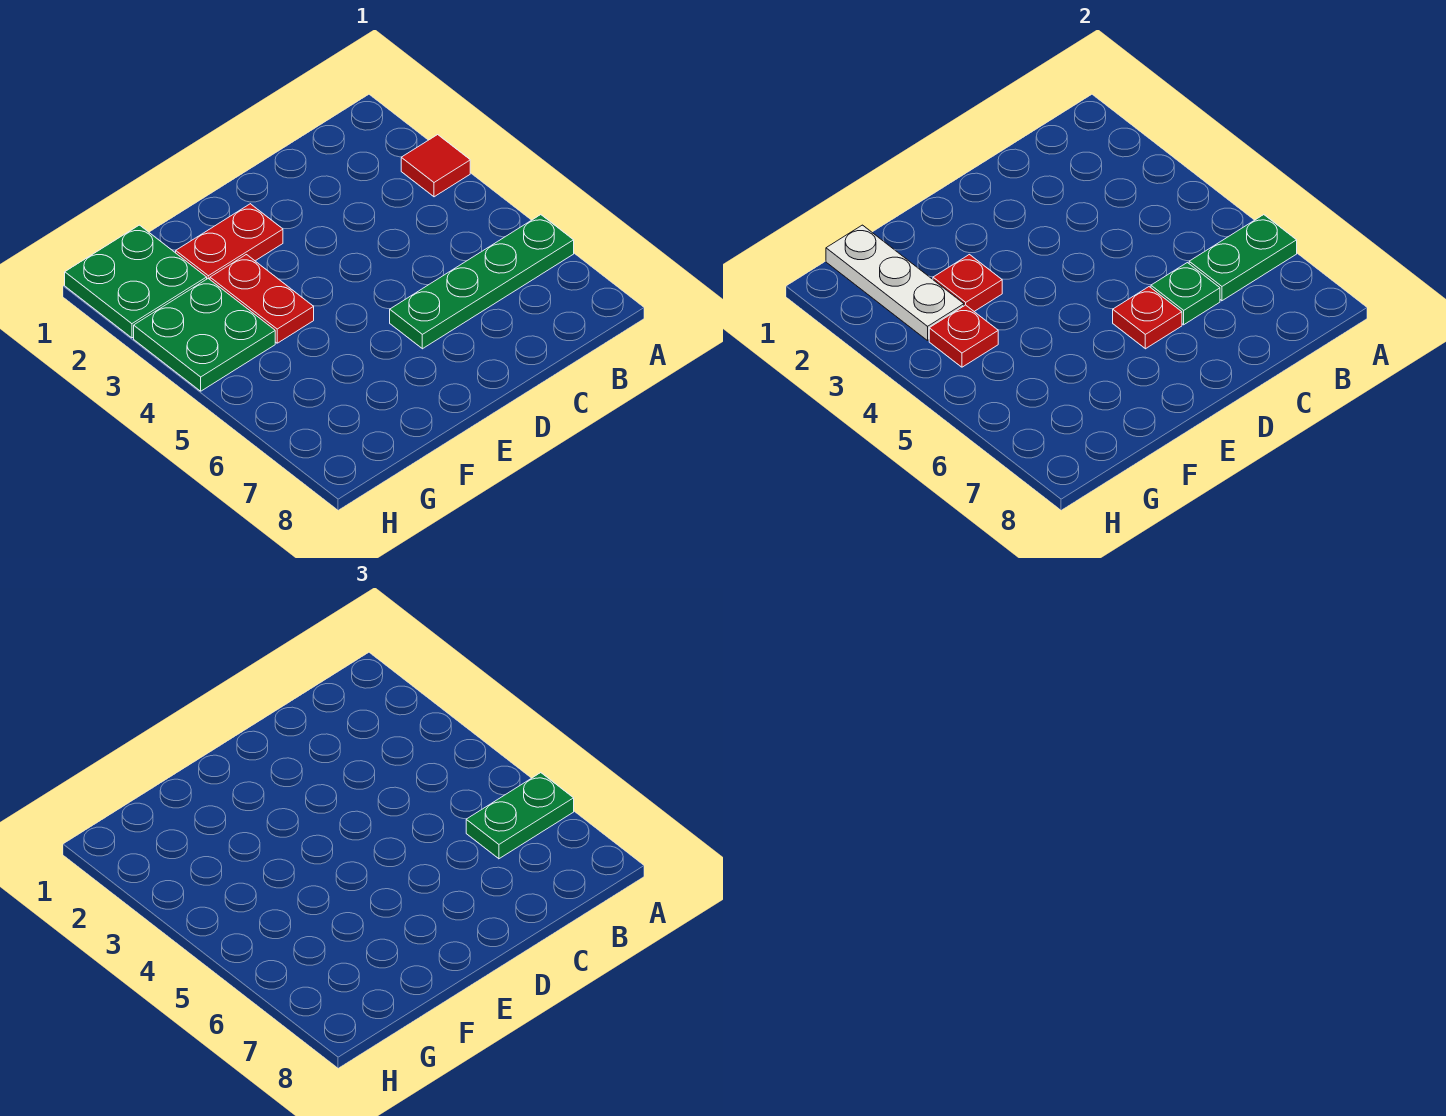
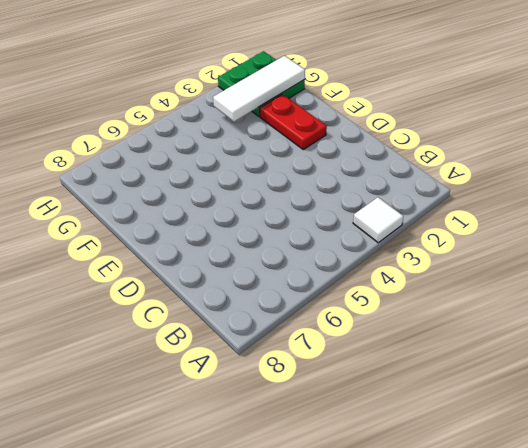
white 1x1 tile [353,197,403,243] -> red 1x1 tile [401,135,470,197]
white 1x3 tile [213,56,305,121] -> white 1x3 plate [826,225,964,341]
none -> green 1x4 plate [390,215,574,349]
none -> red 1x2 plate [210,255,314,343]
none -> green 2x2 plate [134,279,275,391]

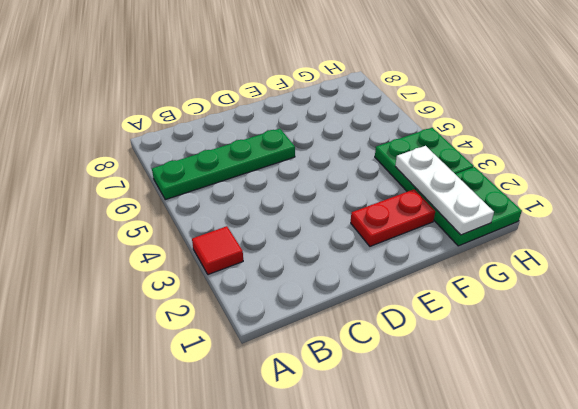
none -> red 1x2 plate [210,255,314,343]
none -> green 1x2 plate [1189,215,1297,301]
none -> green 1x1 plate [1151,263,1220,325]

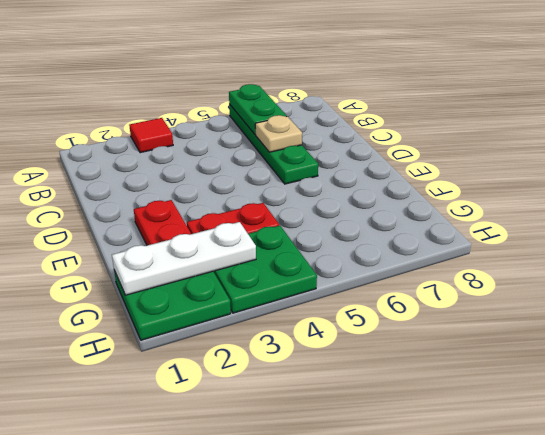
tan 1x1 plate [255,115,302,152] -> green 1x1 plate [1151,263,1220,325]
none -> red 1x1 plate [1113,287,1182,349]
none -> red 1x1 plate [933,255,1002,311]
none -> red 1x1 plate [929,305,998,367]

